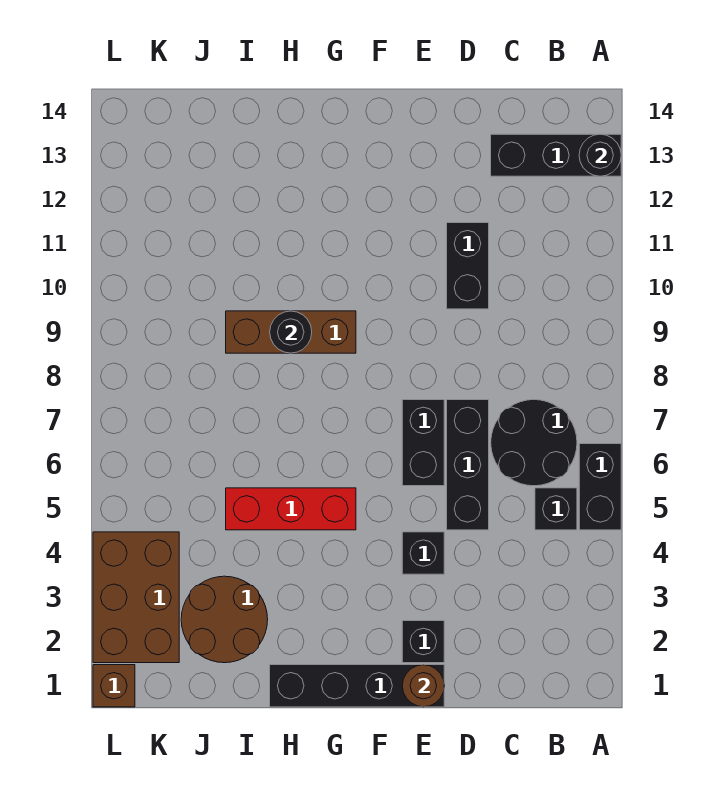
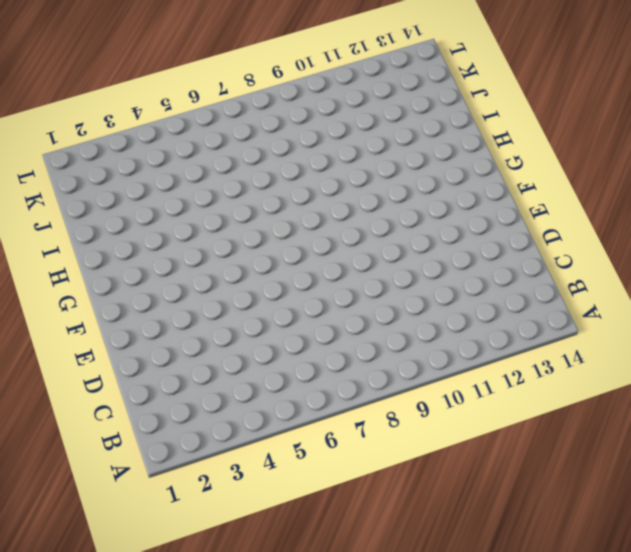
none -> black 1x2 brick [579,444,621,530]
none -> black 1x3 brick [491,134,621,176]
none -> black 1x1 brick [535,488,577,530]

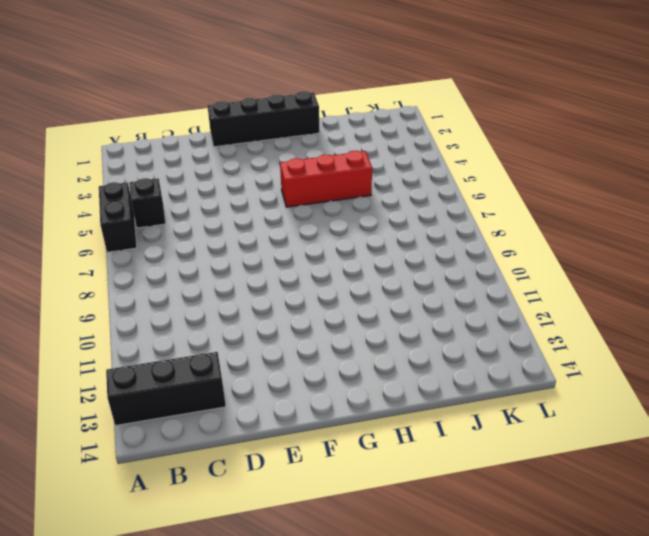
none -> black 2x2 round brick [491,400,577,486]
none -> black 1x3 brick [447,400,489,530]
none -> black 1x2 brick [447,223,489,309]

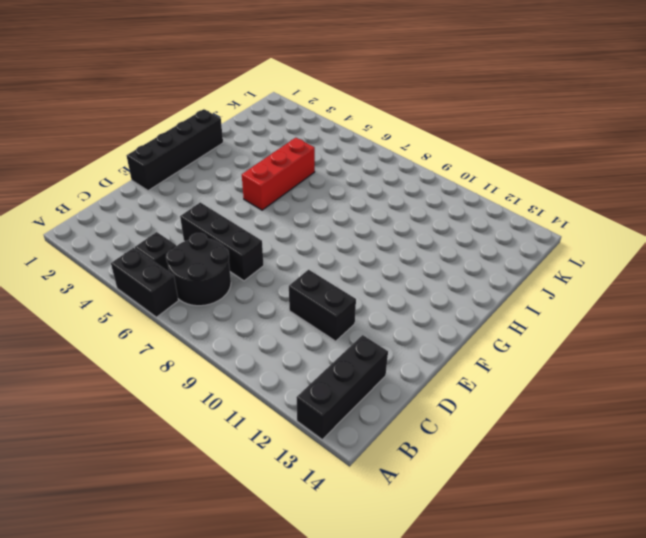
none -> black 1x1 brick [402,621,444,663]
none -> black 1x1 brick [402,532,444,574]
none -> black 1x2 brick [402,400,444,486]

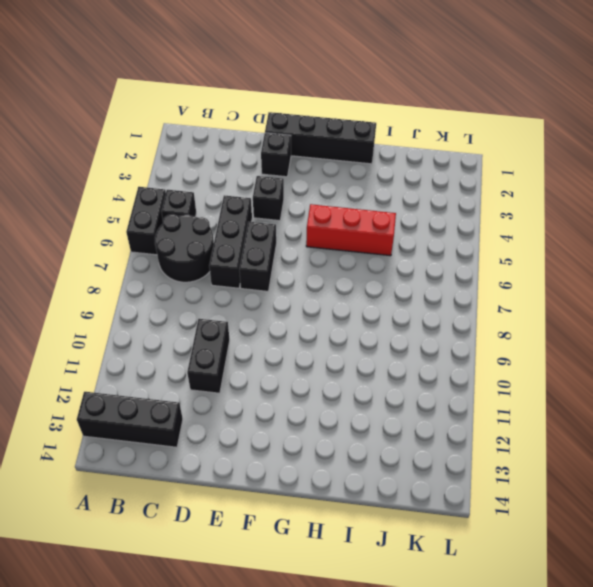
none -> brown 1x3 brick [226,311,356,353]
none -> brown 2x2 round brick [181,576,268,663]
none -> brown 2x3 brick [93,532,179,663]

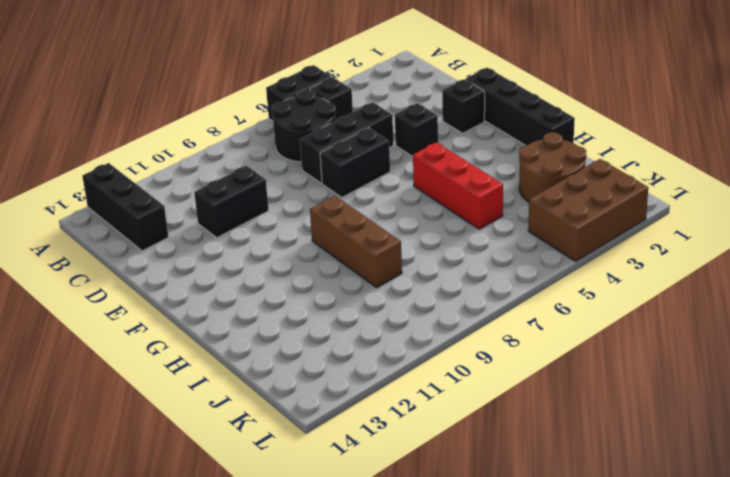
none -> brown 1x1 brick [93,665,135,707]
none -> black 1x1 round brick [579,134,621,176]
none -> brown 1x1 round brick [402,665,444,707]

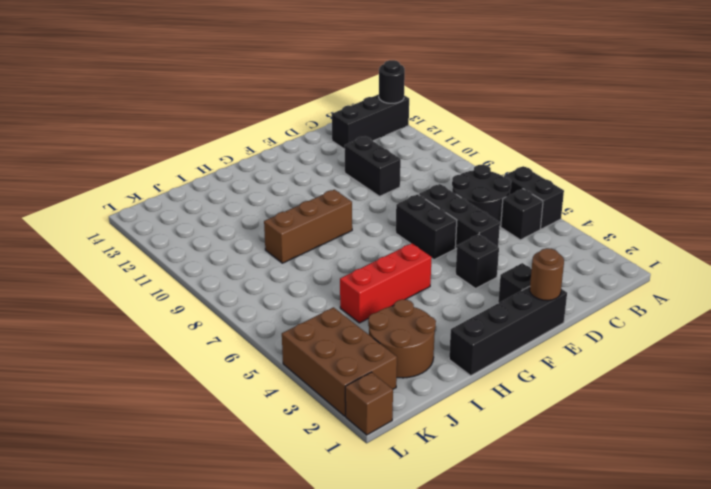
none -> black 1x1 round brick [270,311,312,353]

